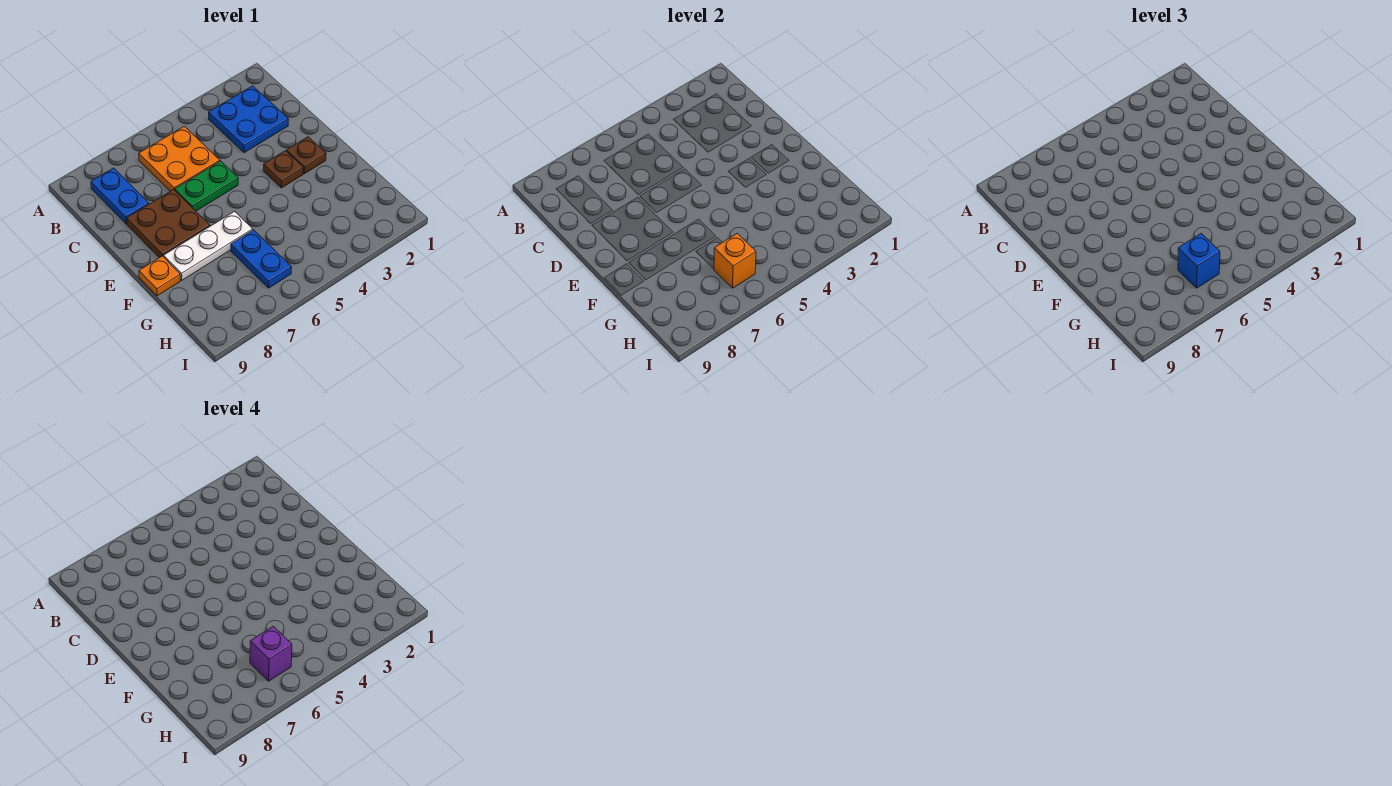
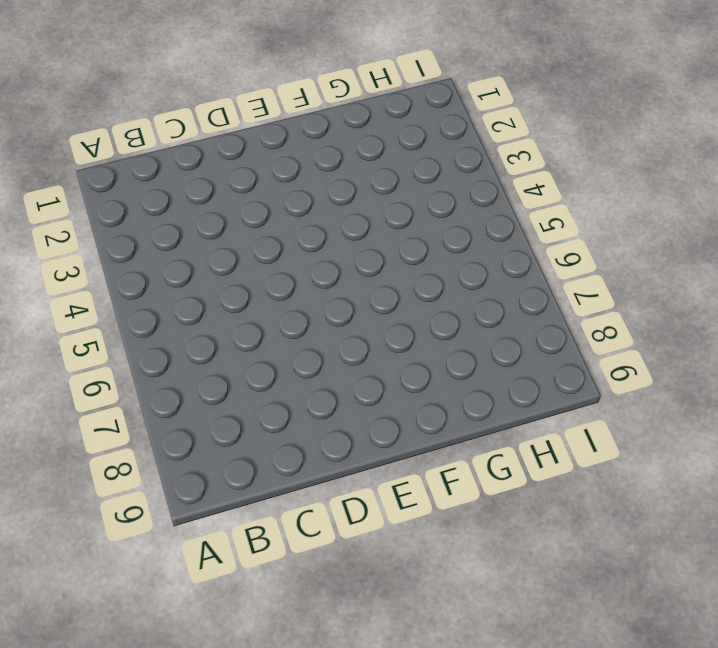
none -> blue 2x2 plate [209,86,288,153]
none -> orange 2x2 plate [139,126,220,191]
none -> blue 1x2 plate [91,168,149,224]

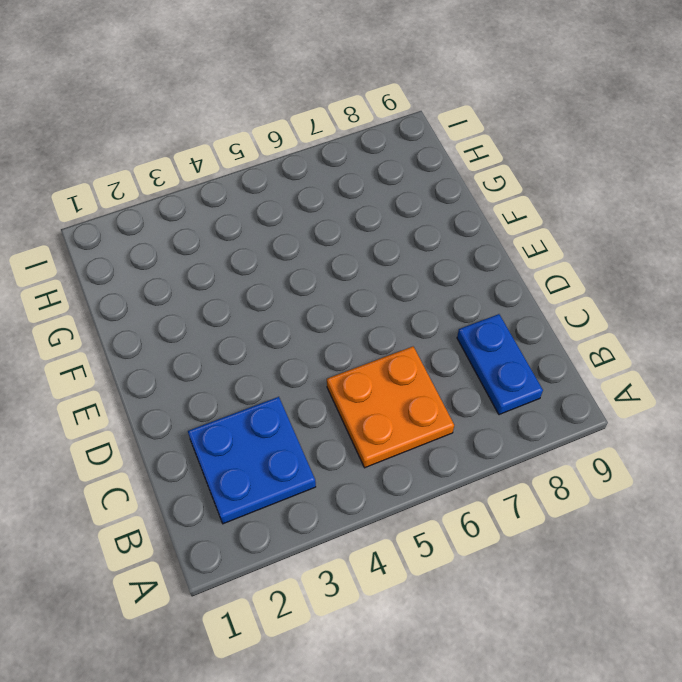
none -> green 1x2 plate [175,161,238,211]
none -> brown 2x2 plate [127,190,210,258]
none -> brown 1x1 plate [287,137,326,174]

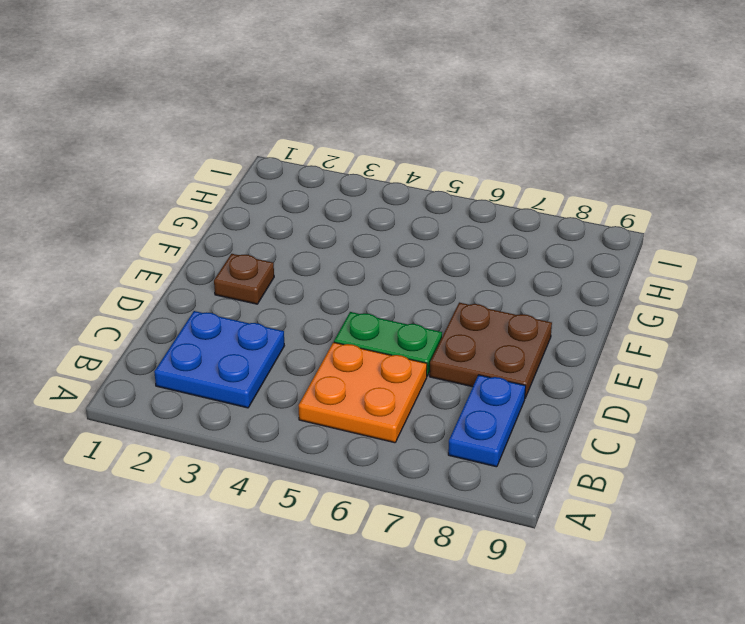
none -> brown 1x1 plate [263,151,303,188]
none -> white 1x3 plate [164,212,253,280]
none -> orange 1x1 plate [139,256,180,296]

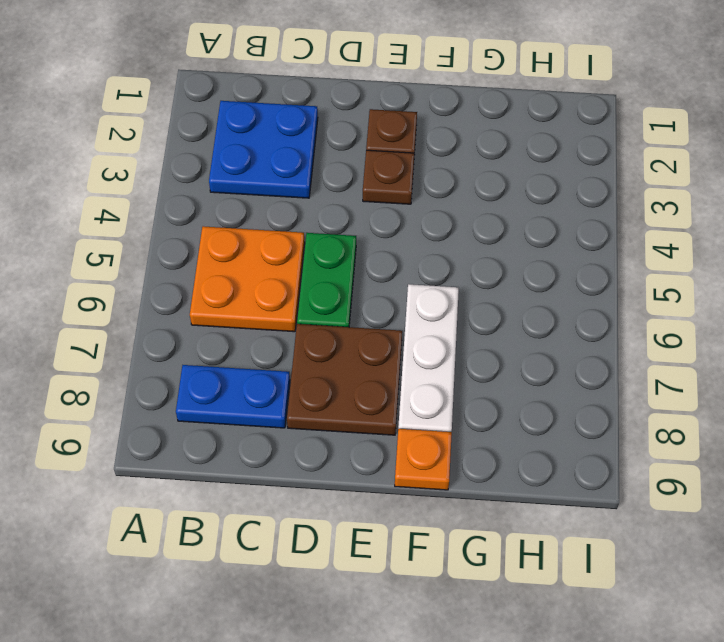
none -> blue 1x2 plate [231,230,292,288]
none -> orange 1x1 brick [714,233,756,288]
none -> blue 1x1 brick [1178,233,1220,288]

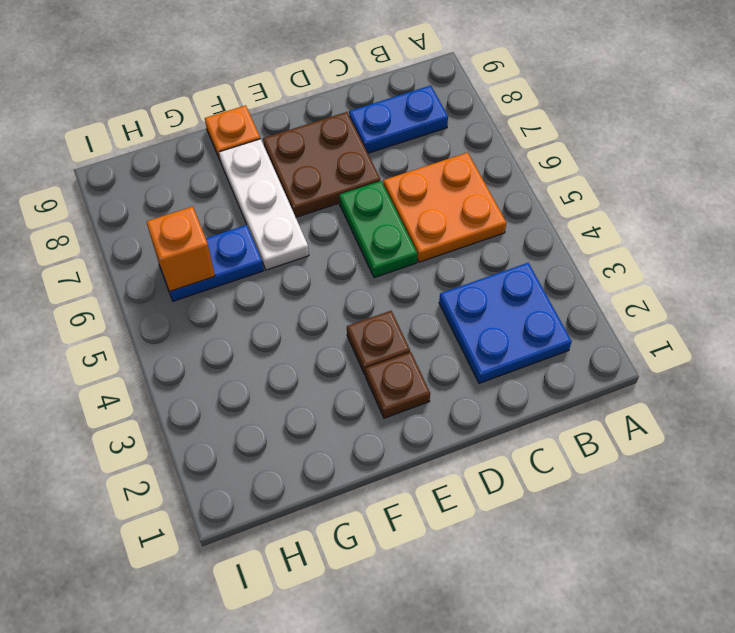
none -> blue 1x1 brick [1178,233,1220,288]
none -> purple 1x1 brick [250,626,292,681]

